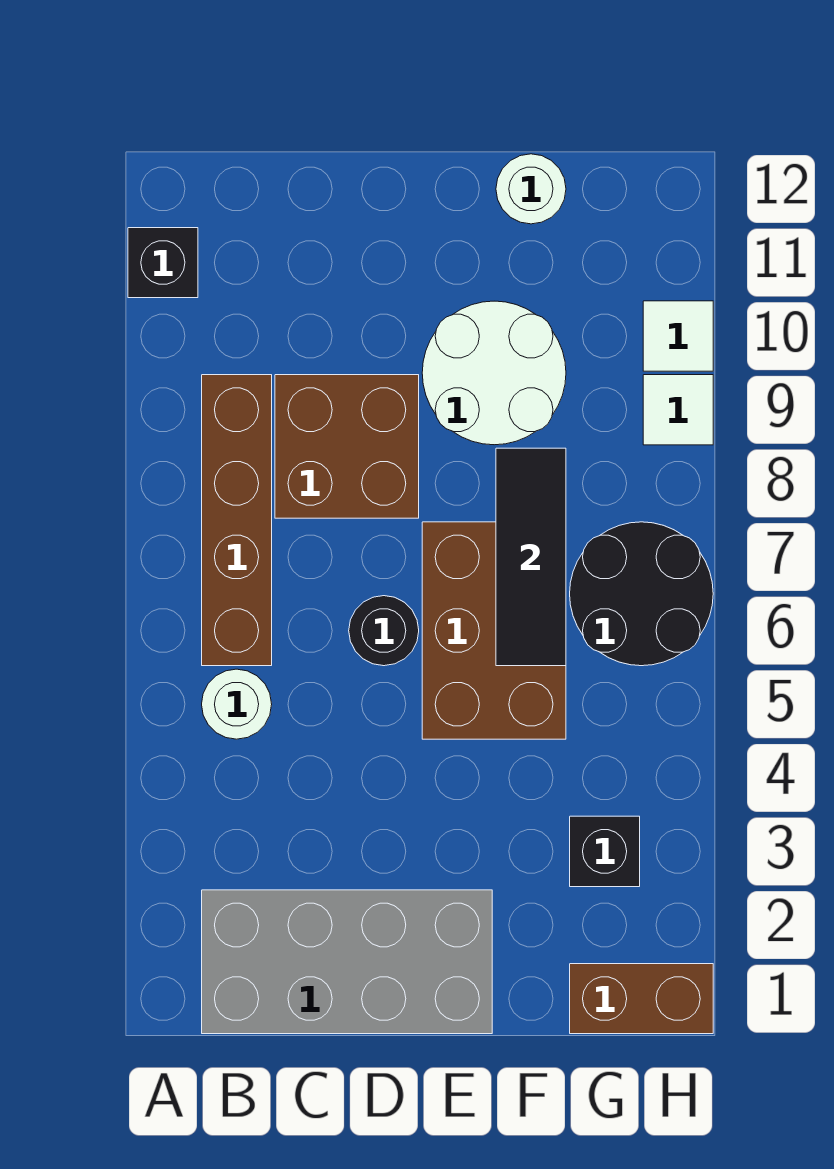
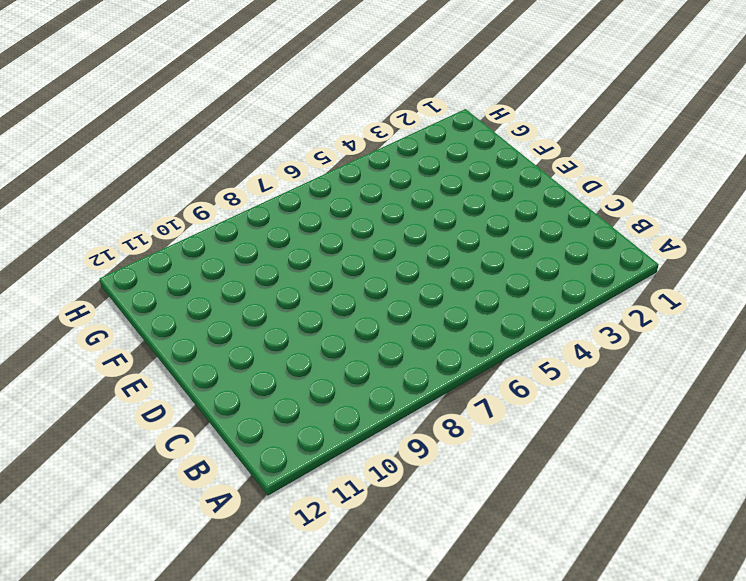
none -> black 1x1 brick [128,228,198,298]
none -> grey 2x4 brick [202,890,492,1034]
none -> white 1x1 round brick [202,669,272,739]

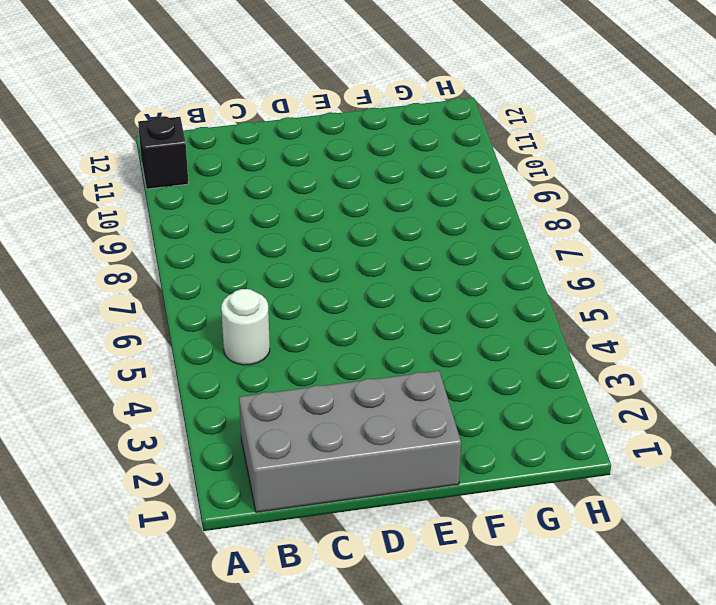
none -> brown 1x4 brick [202,375,272,666]
none -> brown 2x2 brick [275,375,419,518]
none -> black 1x1 round brick [349,596,419,666]

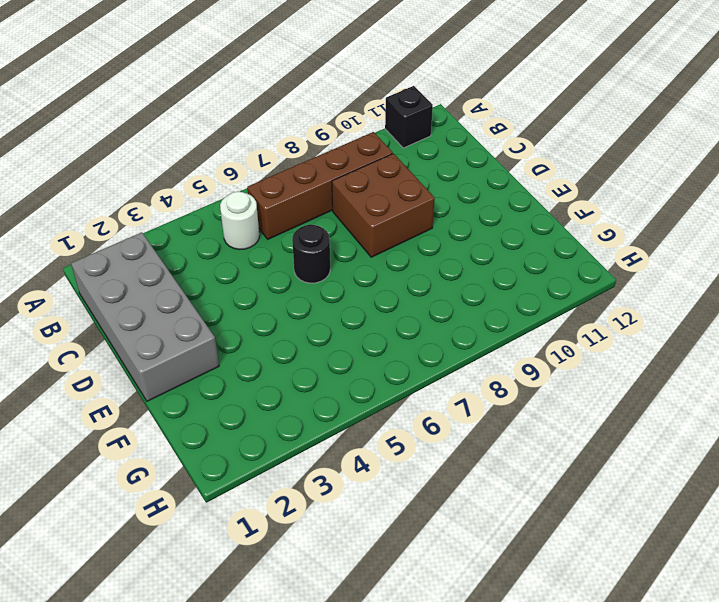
none -> brown 2x3 brick [422,522,566,739]
none -> white 2x2 round brick [422,301,566,445]
none -> white 1x1 round brick [496,154,566,224]

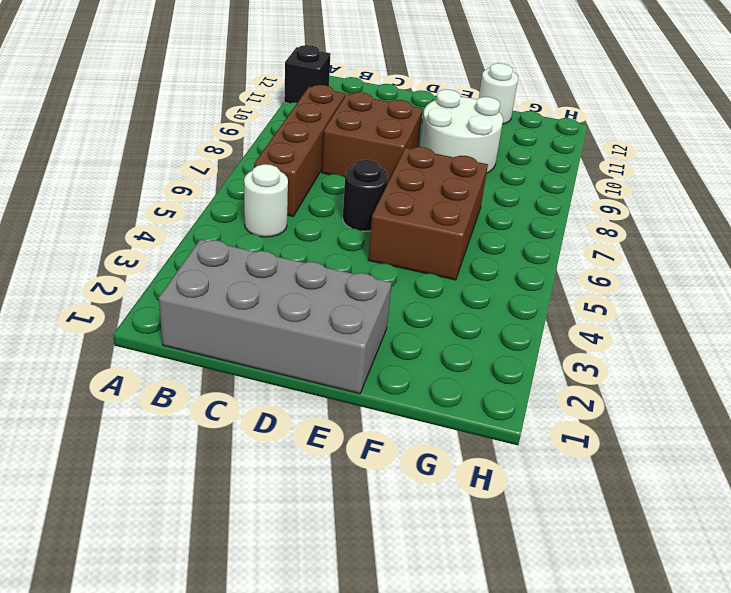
none -> brown 1x2 brick [570,964,713,1034]
none -> black 1x1 brick [570,816,640,887]
none -> black 2x2 round brick [570,522,713,666]

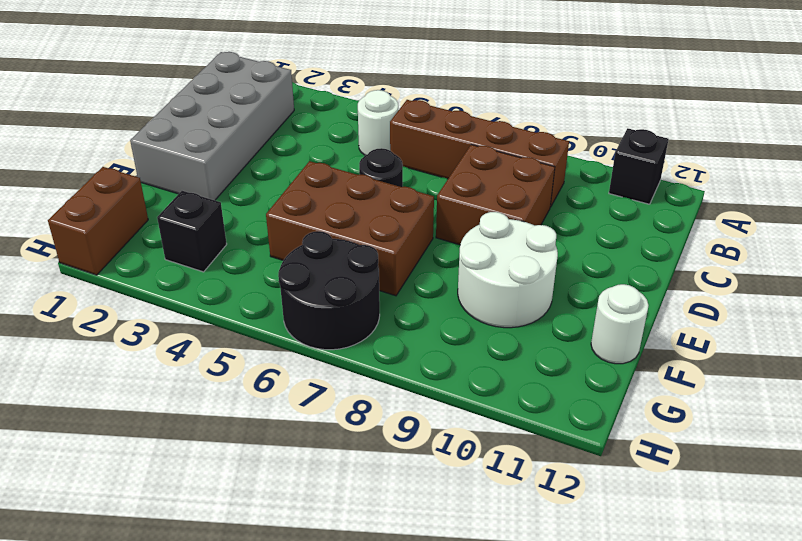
none -> white 1x1 tile [643,375,713,445]
none -> white 1x1 tile [643,301,713,371]
none -> black 1x3 tile [496,448,566,666]

